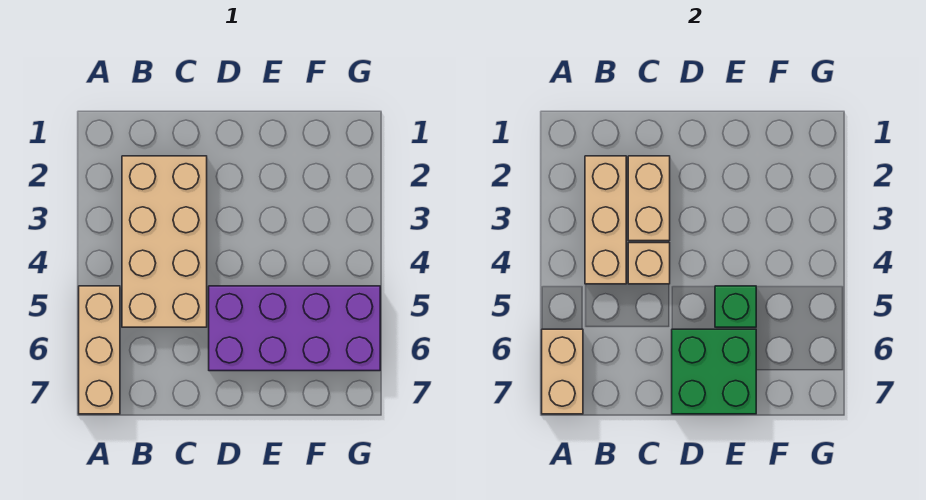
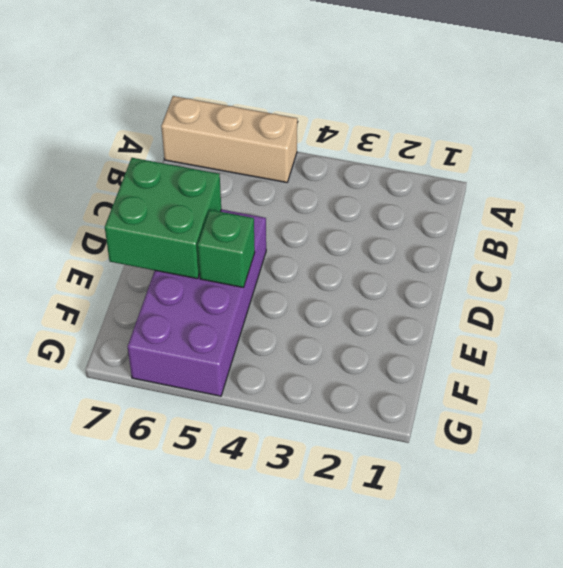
none -> tan 2x4 brick [122,156,207,327]
none -> tan 1x2 brick [542,329,583,414]

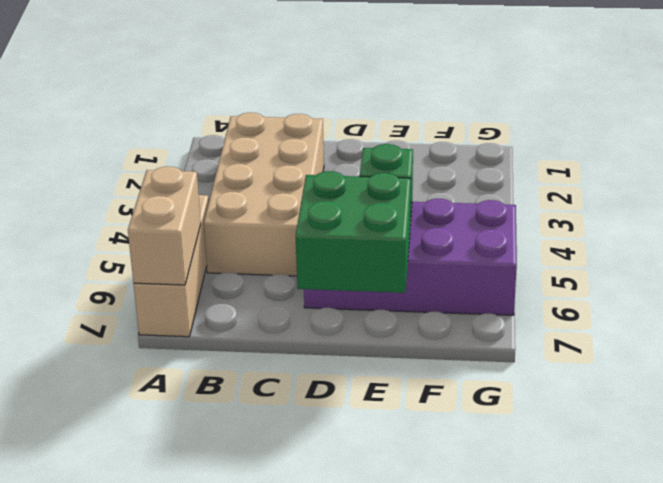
none -> tan 1x3 brick [585,156,626,284]
none -> tan 1x2 brick [628,156,670,241]

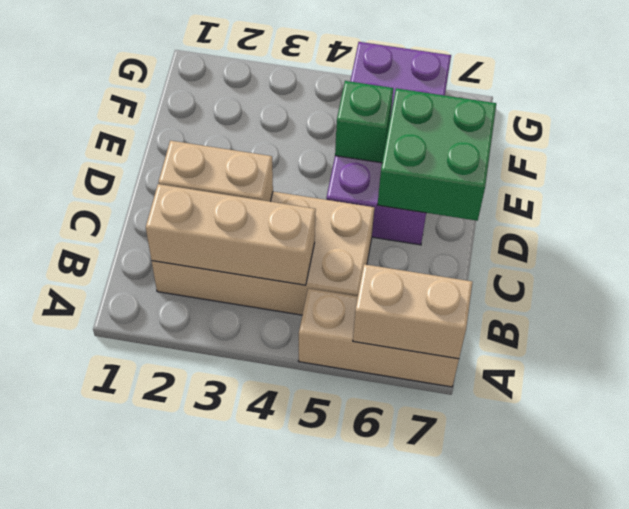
none -> tan 1x1 brick [628,243,670,284]

